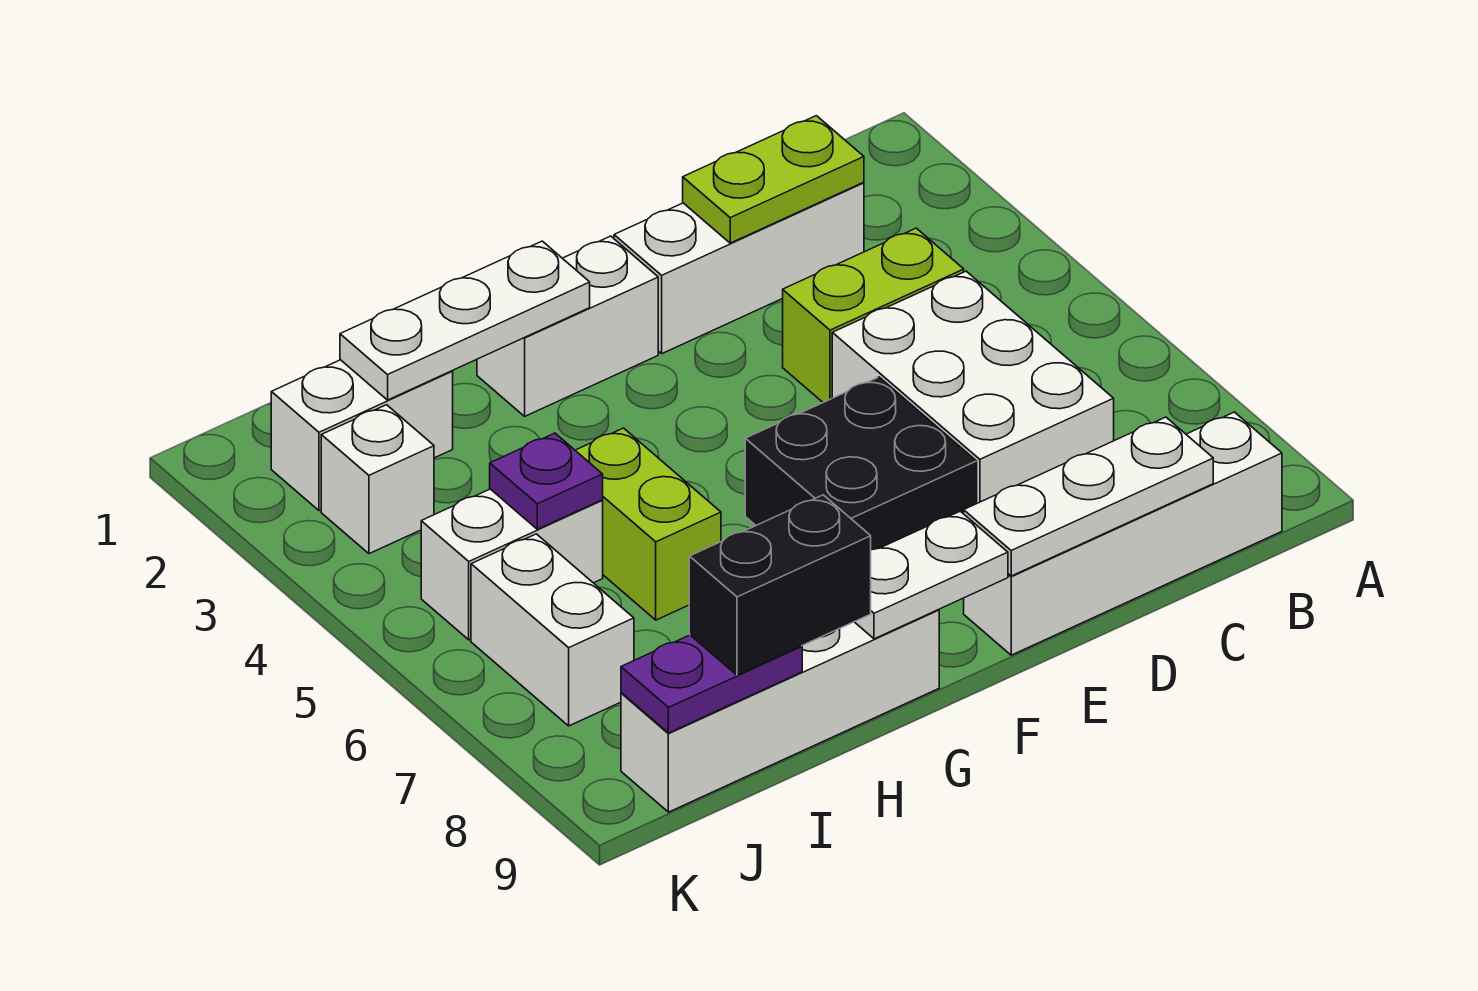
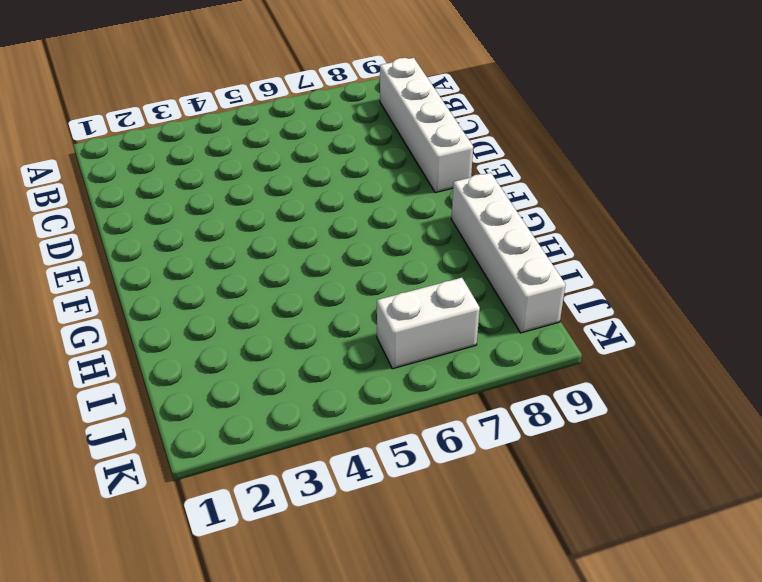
none -> white 1x3 brick [614,182,864,354]
none -> lime 1x2 brick [783,228,964,402]
none -> white 2x3 brick [832,271,1114,503]

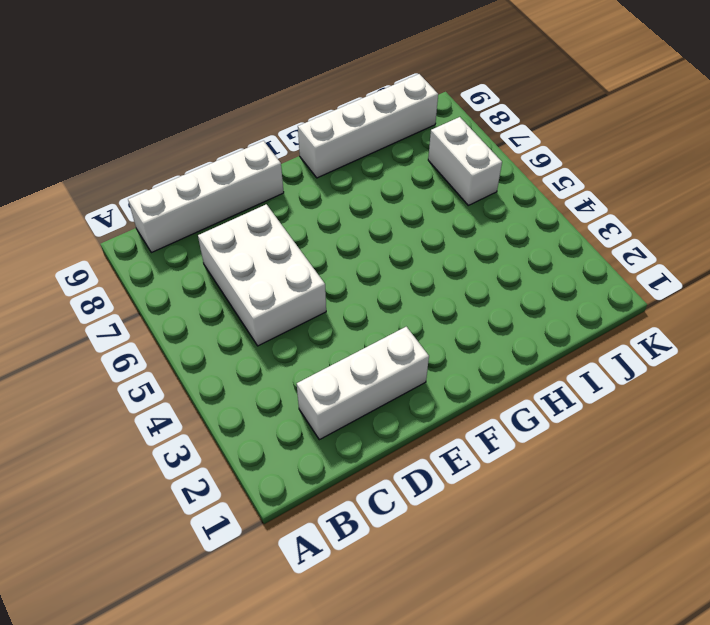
none -> lime 1x2 brick [783,228,964,402]
none -> black 2x2 brick [745,377,977,550]
none -> white 1x2 brick [477,236,658,416]

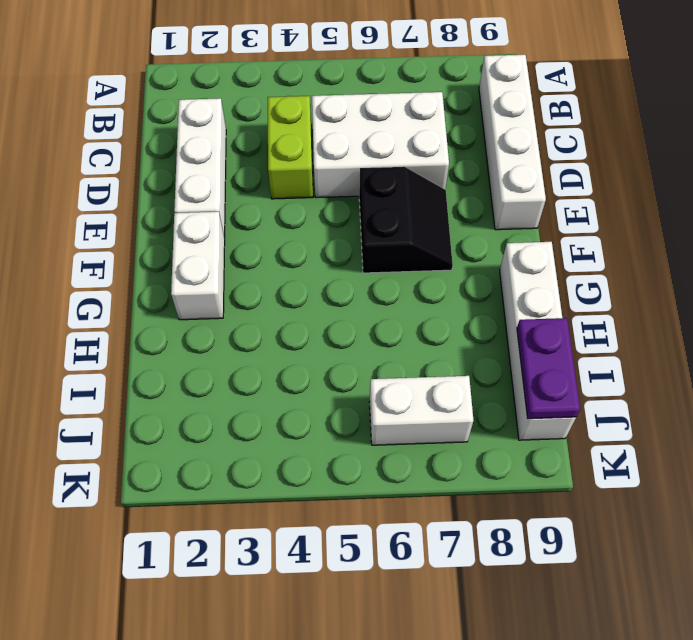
black 2x2 slope [359,167,453,273] -> black 2x2 brick [745,377,977,550]
none -> lime 1x2 brick [575,428,721,620]
none -> white 1x2 brick [271,360,453,511]
none -> white 1x2 brick [421,489,603,640]

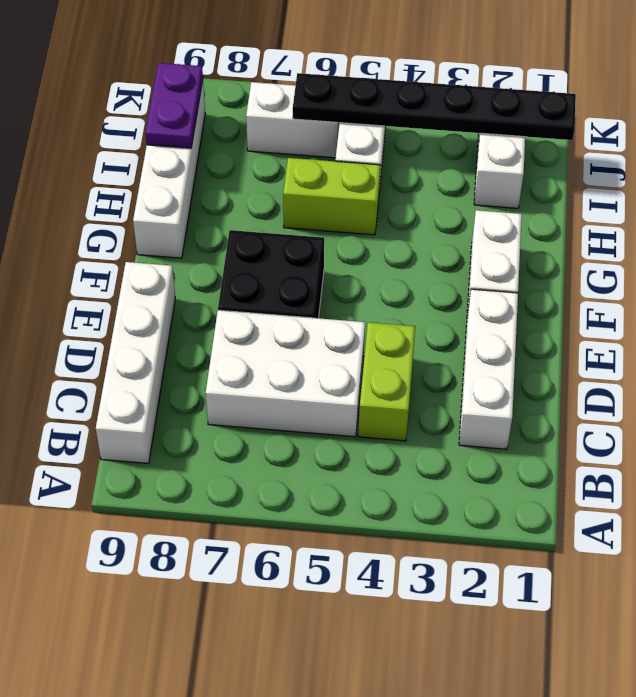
black 1x6 plate [293,73,576,140] -> none
none -> white 1x1 brick [321,405,434,554]
none -> lime 1x2 plate [683,116,864,243]
none -> white 1x3 plate [964,417,1213,576]

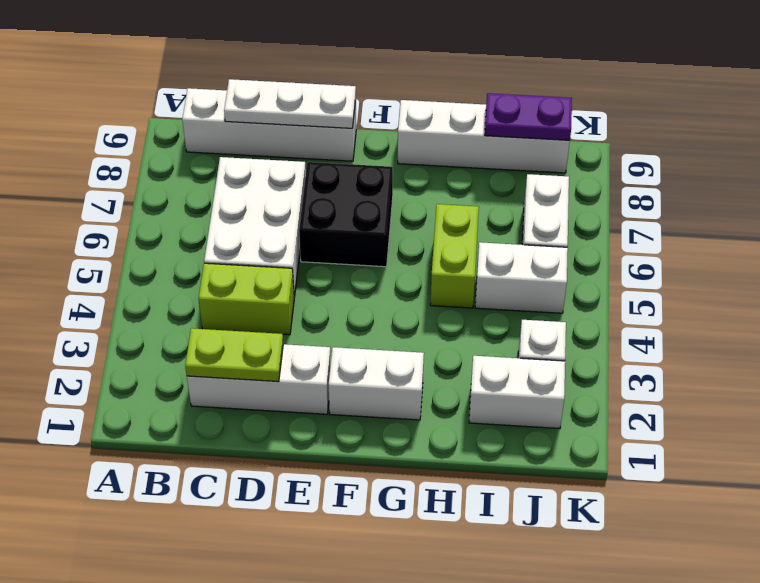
none -> white 1x2 plate [855,511,1008,639]
none -> white 1x3 plate [340,241,590,400]
none -> purple 1x1 plate [490,433,603,529]

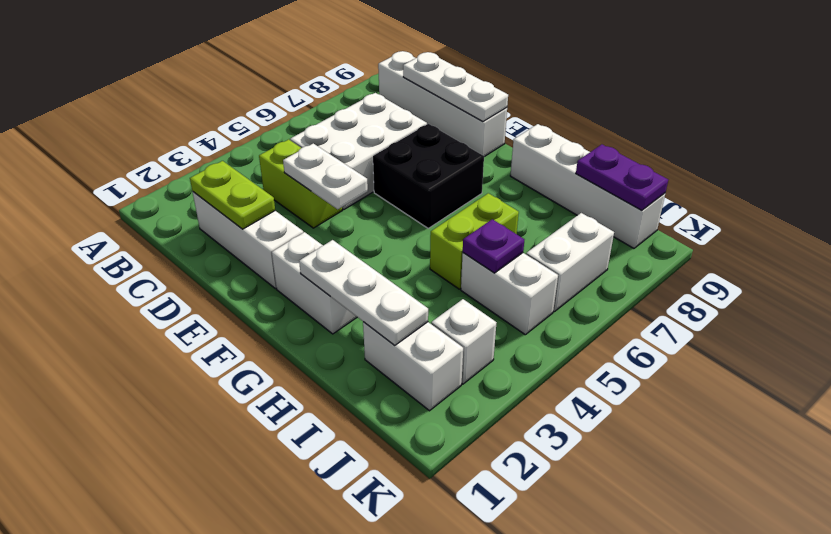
white 1x2 plate [283,143,368,209] -> white 1x2 plate moved to [855,511,1008,639]
none -> black 1x2 brick [689,495,871,675]

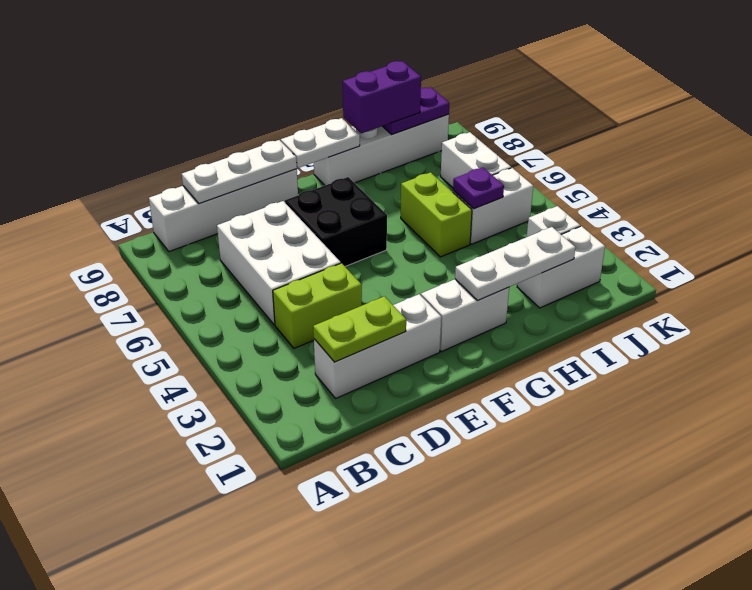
purple 1x2 brick [343,61,421,133] -> black 1x2 brick [689,495,871,675]

